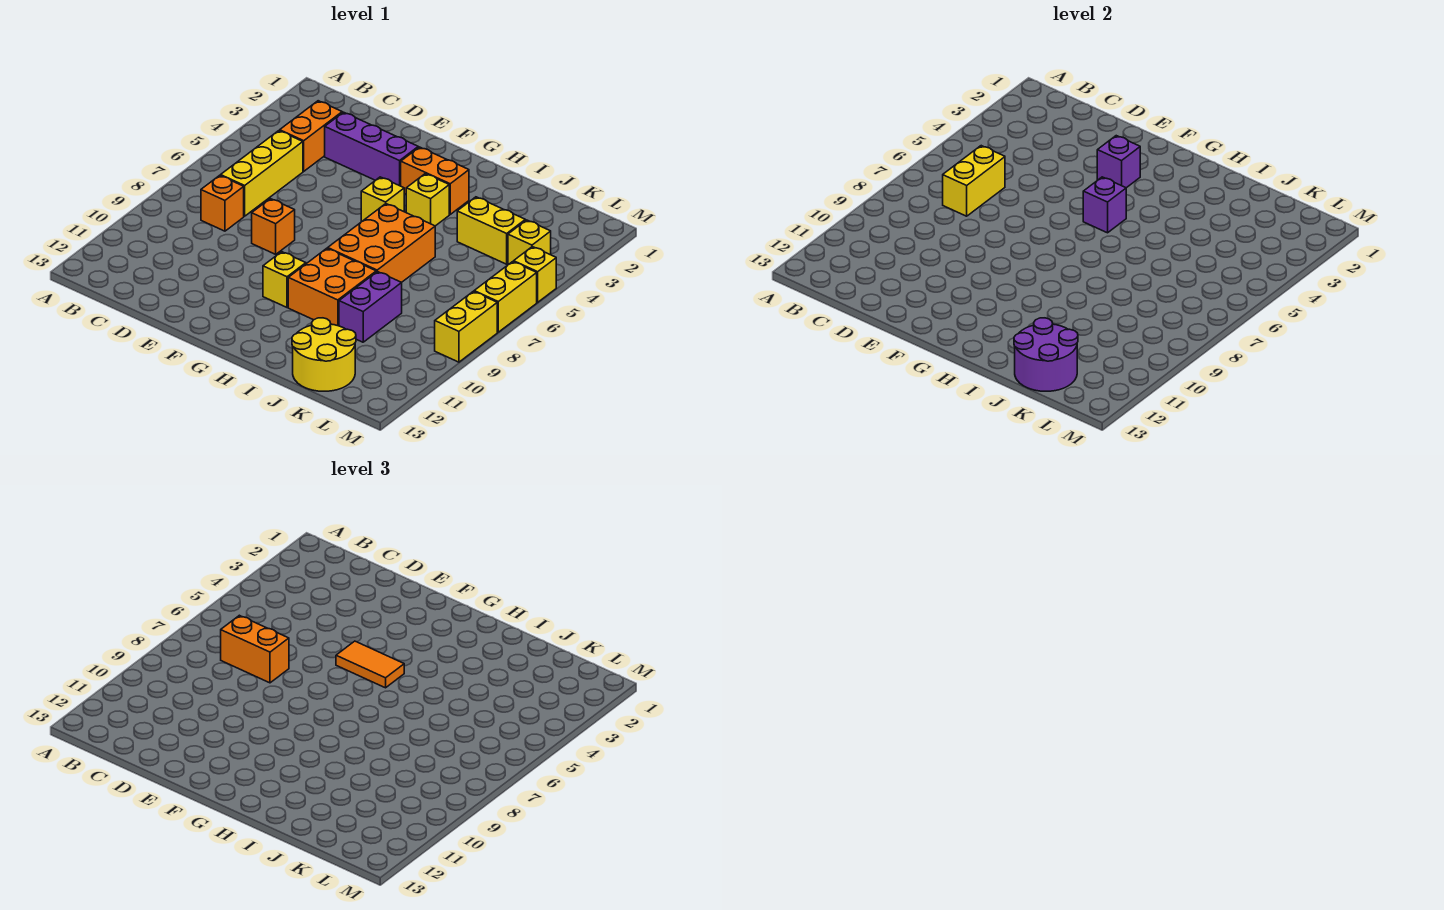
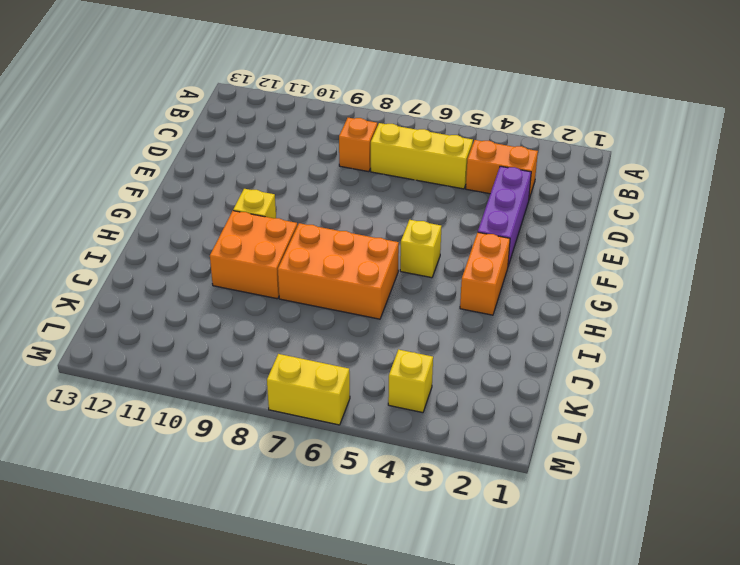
none -> orange 1x1 brick [252,199,295,254]
none -> yellow 1x1 brick [406,174,449,226]
none -> yellow 1x2 brick [457,197,525,264]

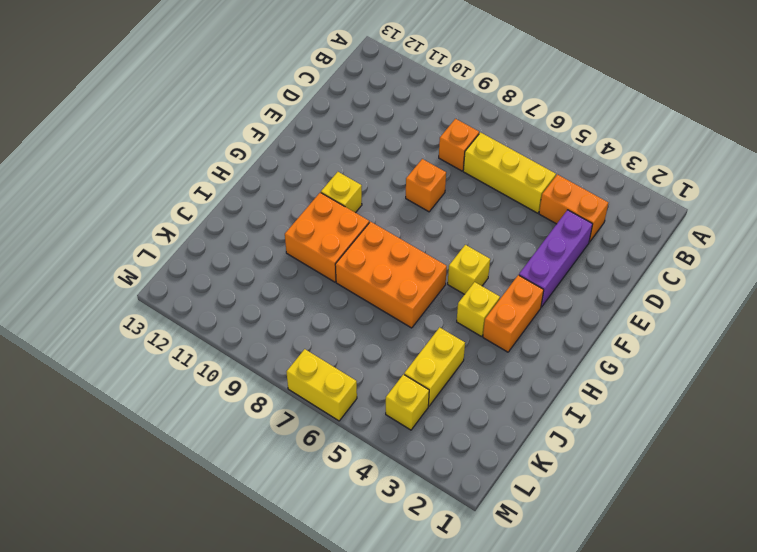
none -> purple 1x2 brick [339,271,402,342]
none -> yellow 2x2 round brick [292,318,356,391]
none -> yellow 1x1 brick [514,247,556,302]

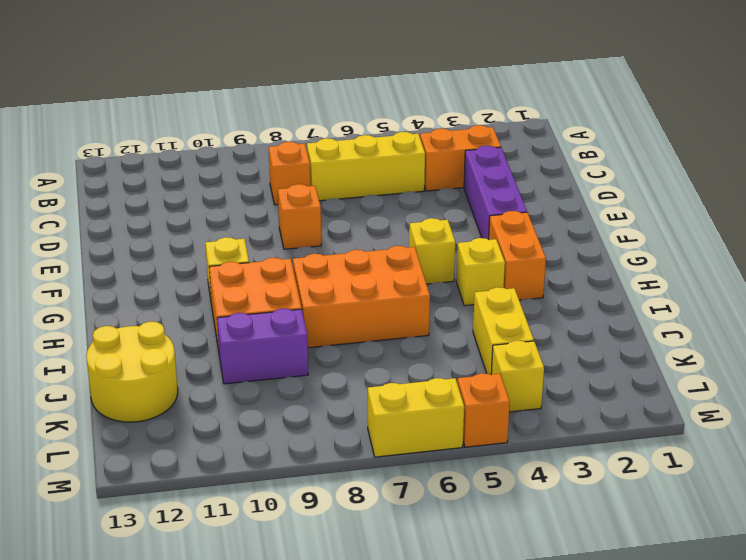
orange 1x1 brick [458,373,510,447] -> yellow 1x1 brick [514,247,556,302]
none -> yellow 1x2 brick [435,291,497,362]
none -> yellow 1x2 brick [943,146,1005,216]
none -> purple 1x1 brick [1097,136,1140,188]

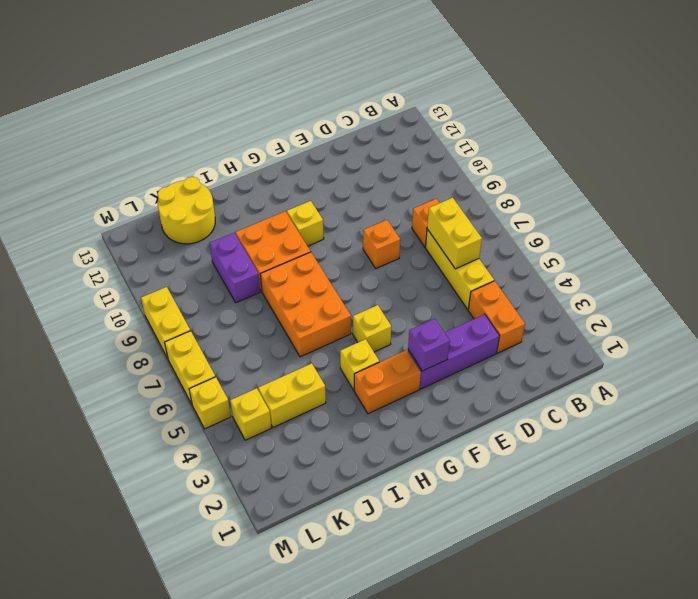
none -> purple 1x1 brick [1083,177,1126,233]
none -> purple 2x2 round brick [1014,318,1078,391]
none -> orange 1x2 brick [221,615,289,683]

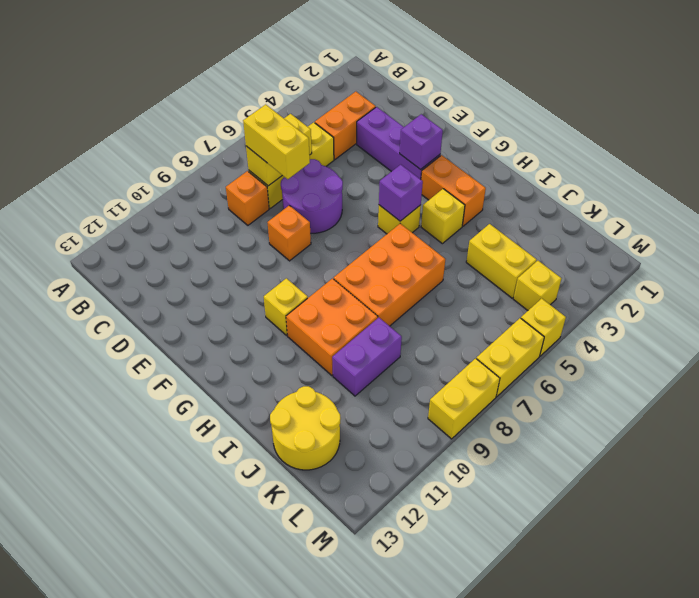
yellow 1x2 brick [243,104,310,179] -> orange 1x2 brick [221,615,289,683]
purple 2x2 round brick [281,159,343,233] -> purple 2x2 round brick moved to [1014,318,1078,391]
none -> orange 1x2 tile [336,641,404,688]

